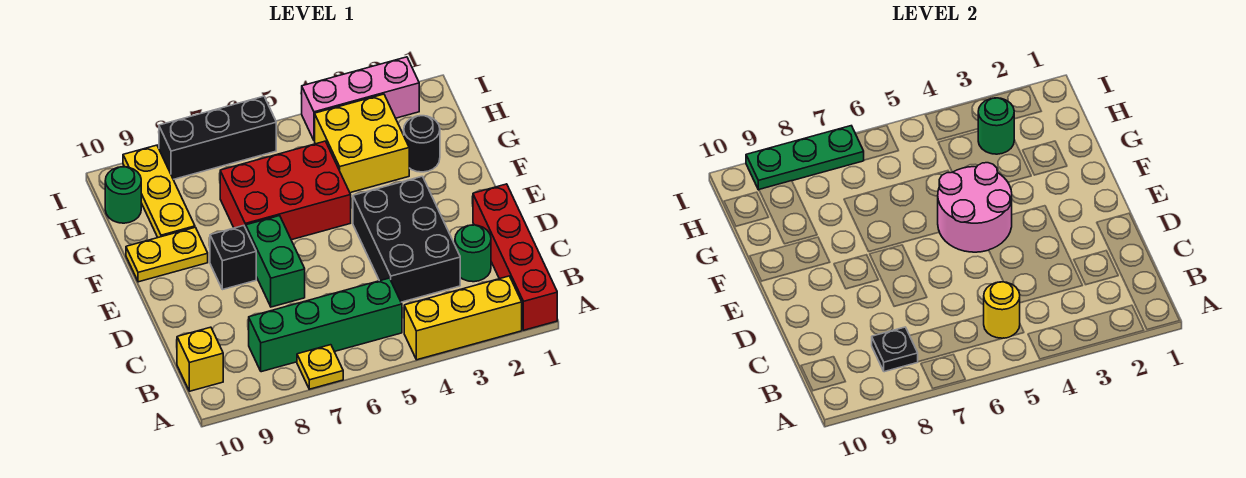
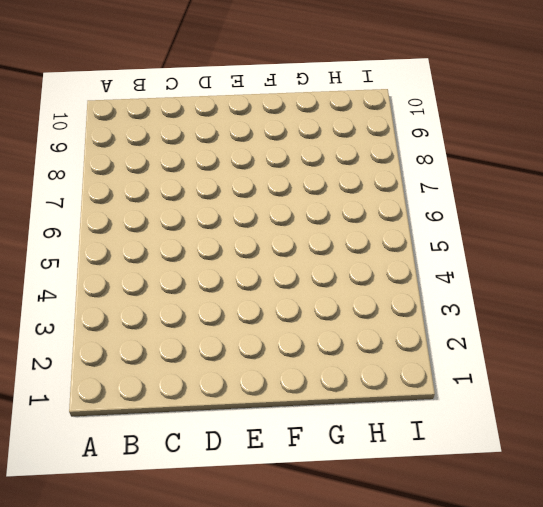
none -> red 1x4 brick [473,184,557,330]
none -> yellow 1x3 brick [404,276,522,360]
none -> yellow 1x1 plate [297,345,343,389]

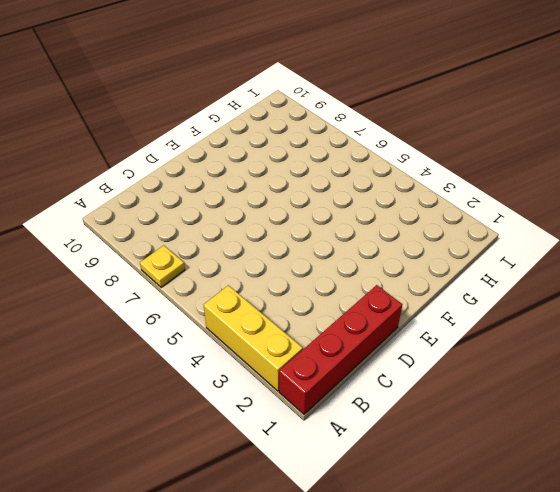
none -> green 1x4 brick [249,278,402,372]
none -> yellow 1x1 brick [177,327,223,391]
none -> green 1x1 round brick [455,225,491,282]

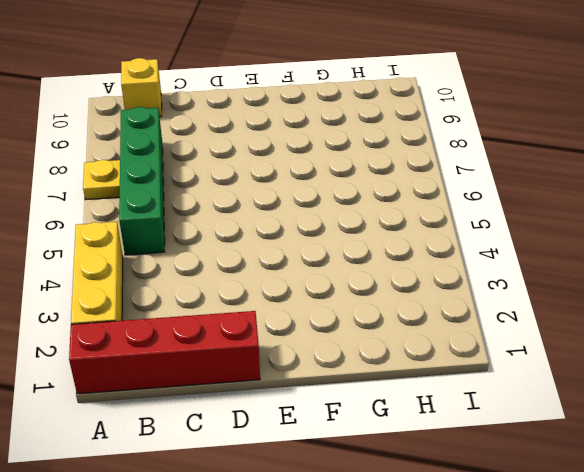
none -> green 1x1 round brick [455,225,491,282]
none -> black 2x3 brick [353,176,460,302]
none -> green 1x2 brick [246,216,305,307]

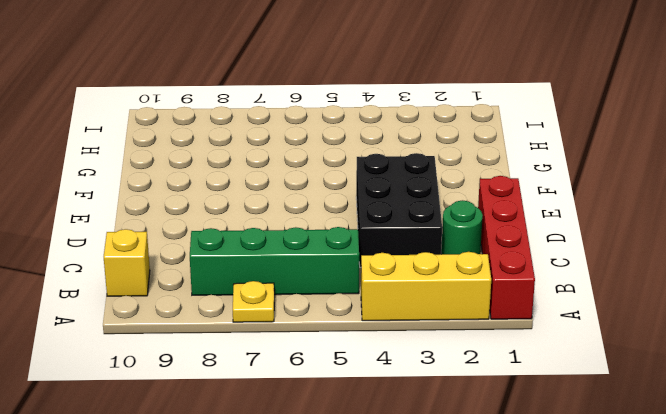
none -> green 1x2 brick [246,216,305,307]
none -> black 1x1 brick [210,226,256,290]
none -> red 2x3 brick [220,141,351,240]

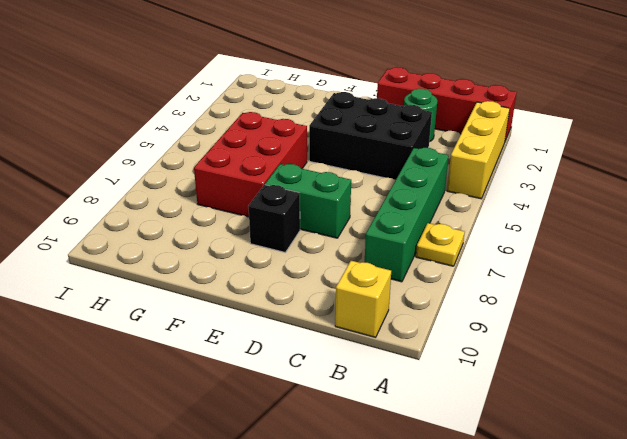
none -> yellow 1x2 plate [126,227,208,282]
none -> black 1x1 round brick [404,116,440,172]
none -> yellow 2x2 brick [315,94,409,193]

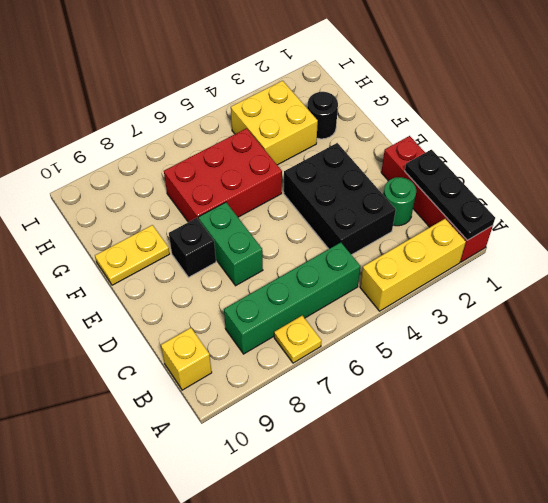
black 1x3 plate [405,150,495,240] -> none
none -> yellow 1x3 plate [123,145,195,237]
none -> green 1x1 round brick [105,167,141,223]
none -> pink 1x3 brick [302,57,419,141]

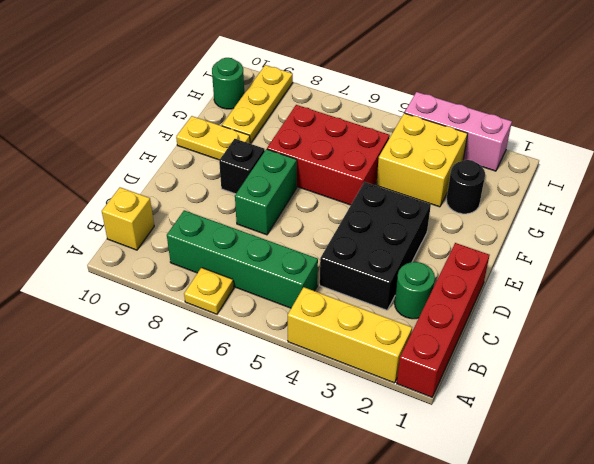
none -> black 1x3 brick [159,96,276,179]
none -> yellow 1x1 round brick [984,282,1020,338]
none -> black 1x1 plate [872,327,918,372]

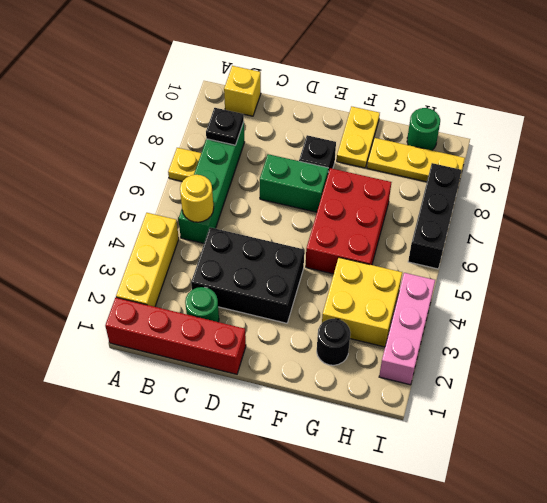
none -> pink 2x2 round brick [938,163,1012,252]
none -> green 1x1 round brick [978,98,1014,154]
none -> green 1x3 plate [746,126,864,190]

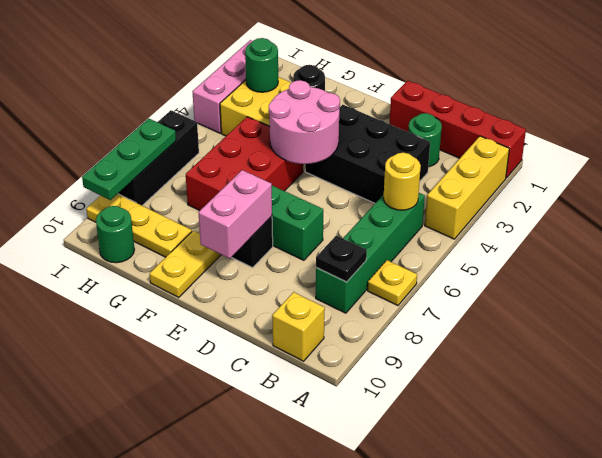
pink 1x2 brick [198,170,272,258] -> none

